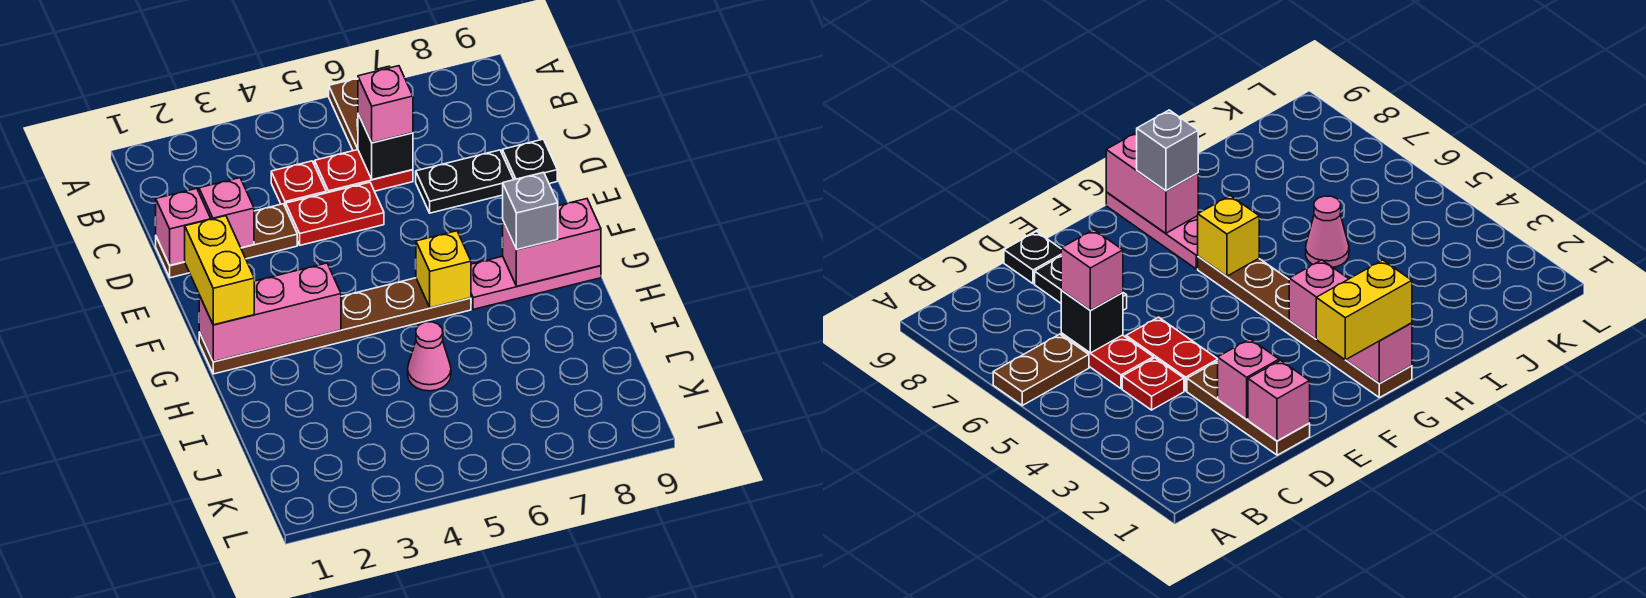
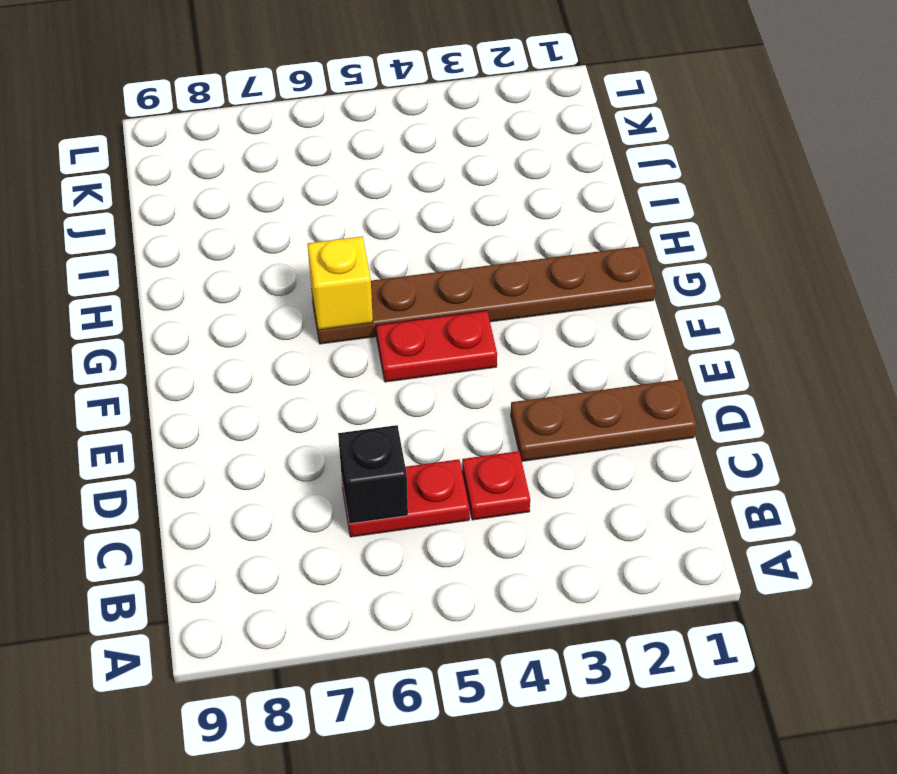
red 1x2 plate [376,311,497,382] -> red 1x2 plate moved to [286,182,384,245]
none -> brown 1x2 plate [329,78,358,151]
none -> black 1x2 plate [416,150,514,213]
none -> black 1x1 plate [502,139,557,184]

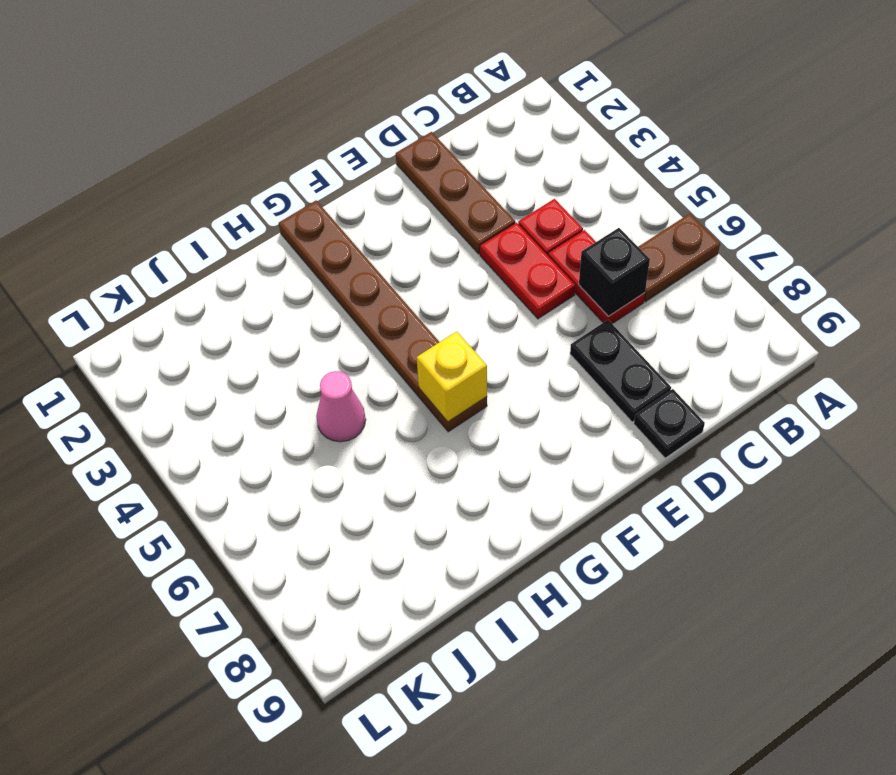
none -> pink 1x3 plate [471,256,601,309]
none -> pink 1x1 brick [155,188,211,265]
none -> pink 1x1 brick [199,178,254,248]

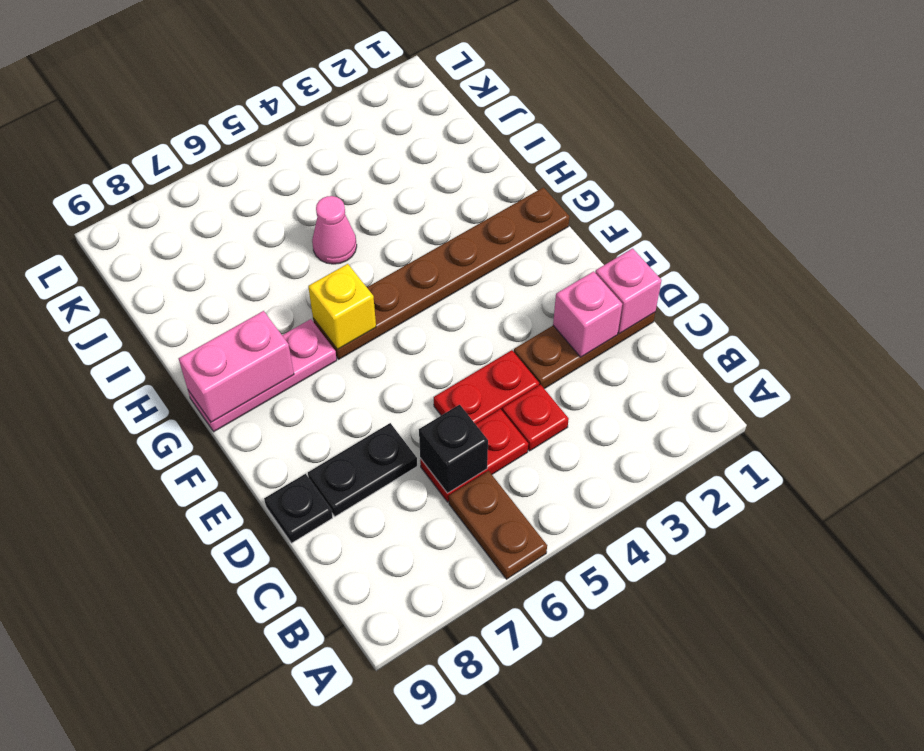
none -> pink 1x3 brick [199,263,341,362]
none -> pink 1x1 brick [358,66,413,143]
none -> yellow 1x2 brick [185,216,254,325]

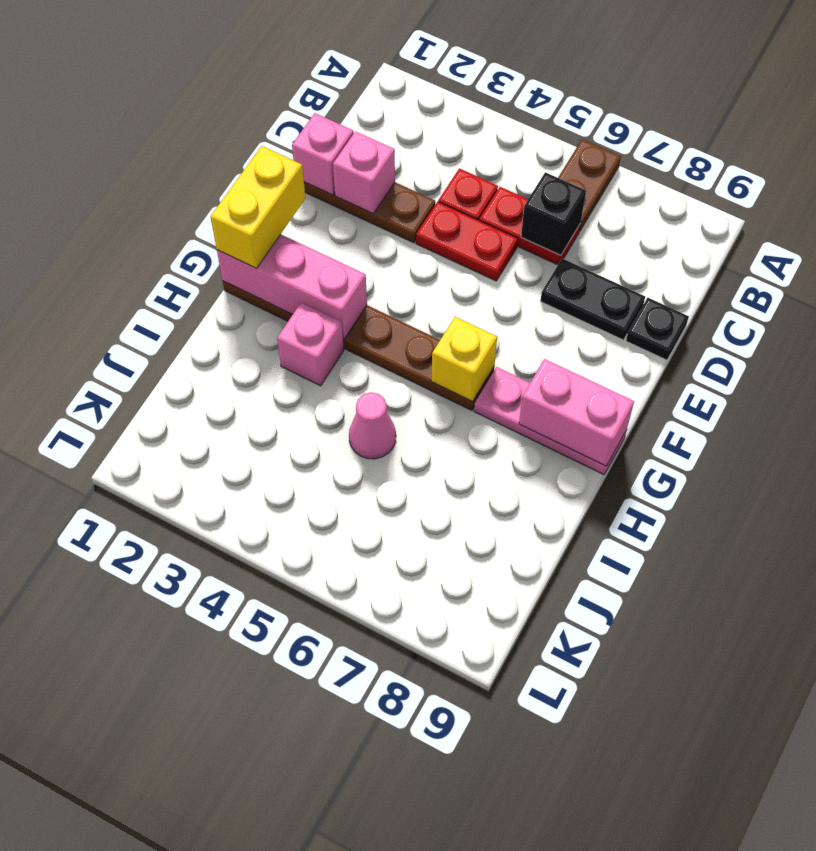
pink 1x1 brick [277,302,344,386] -> pink 1x1 brick moved to [358,66,413,143]
none -> grey 1x1 brick [503,172,558,250]

